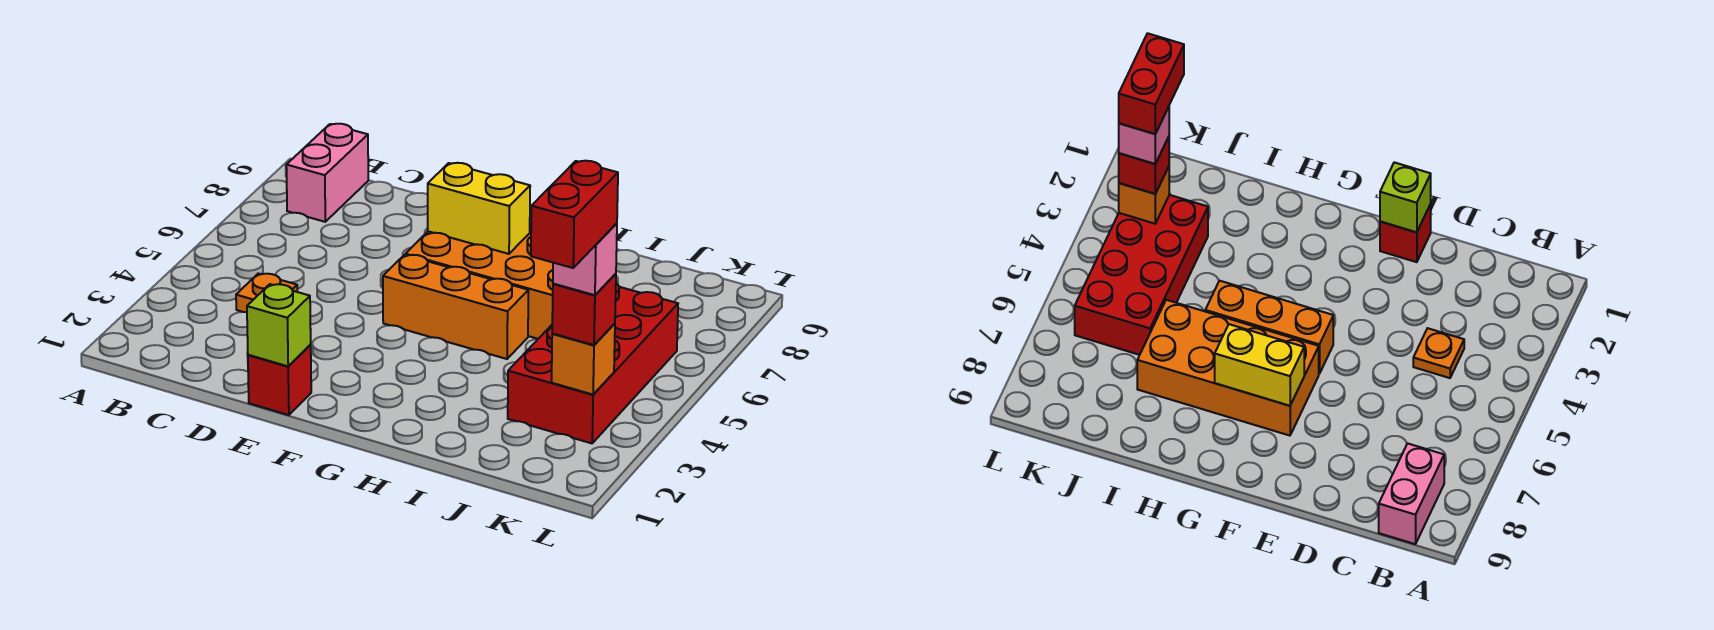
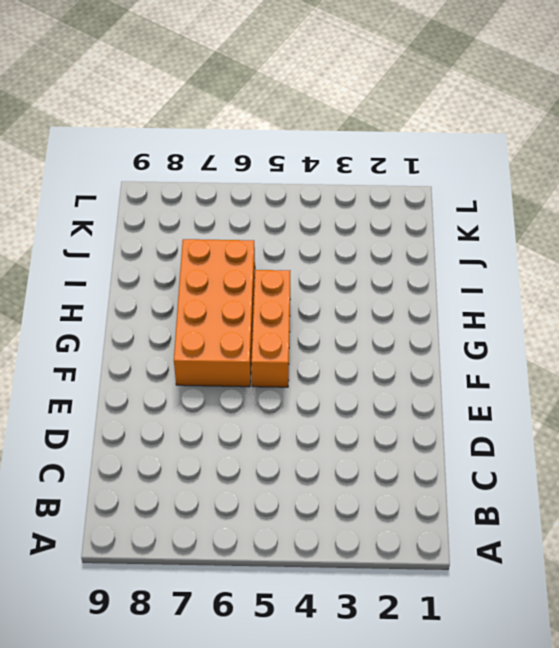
none -> pink 1x2 brick [286,124,368,222]
none -> orange 1x1 plate [236,274,297,312]
none -> red 1x1 brick [248,345,311,415]

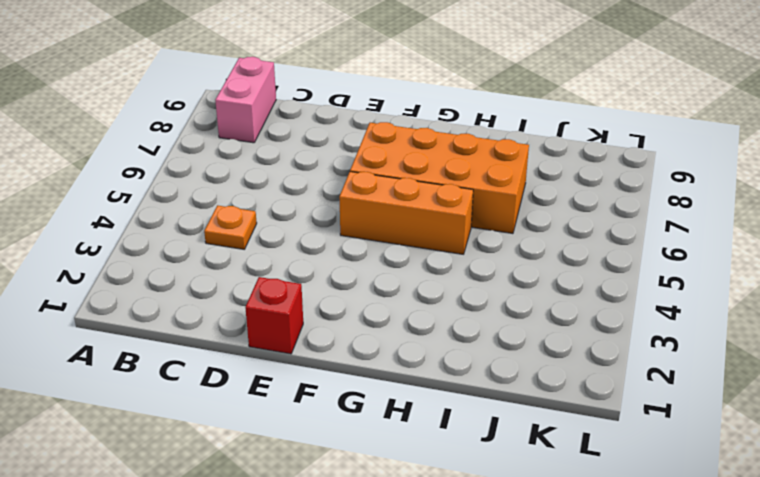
none -> red 2x4 brick [508,283,678,443]
none -> lime 1x1 brick [247,284,311,366]
none -> yellow 1x2 brick [428,163,530,254]

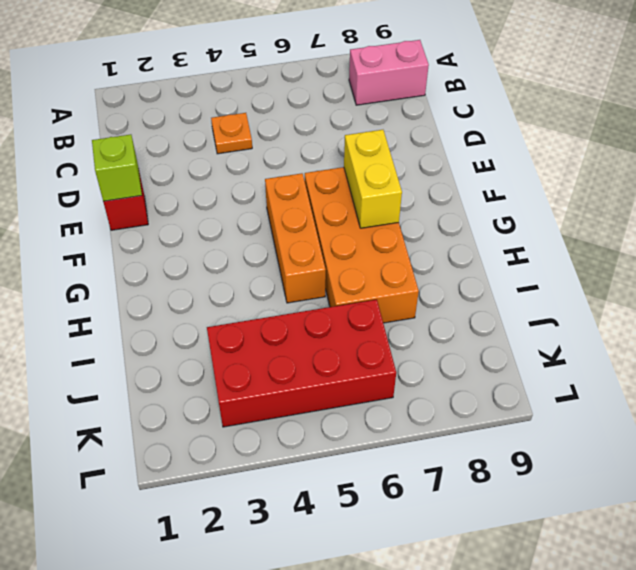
none -> orange 1x1 brick [552,324,615,395]
none -> red 1x1 brick [552,274,616,345]
none -> pink 1x1 brick [553,223,617,295]

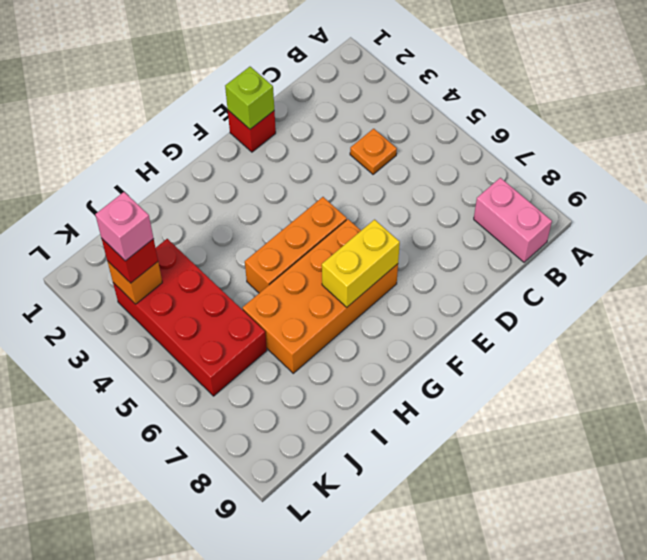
none -> red 1x2 brick [531,161,618,268]

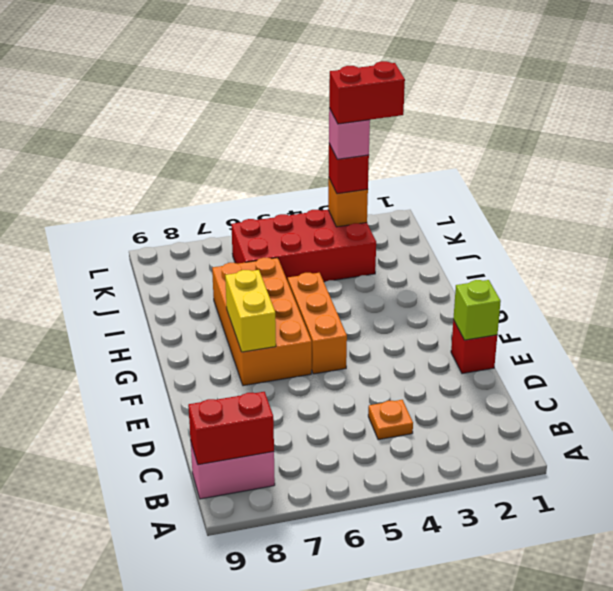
red 1x2 brick [188,392,274,465] -> none

